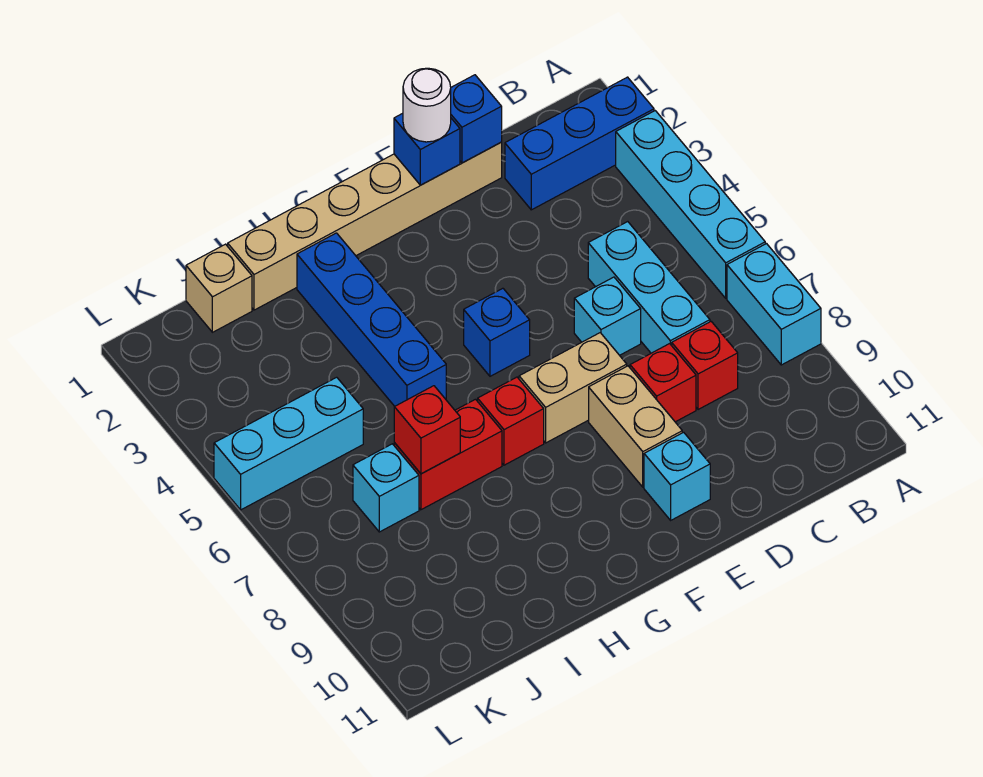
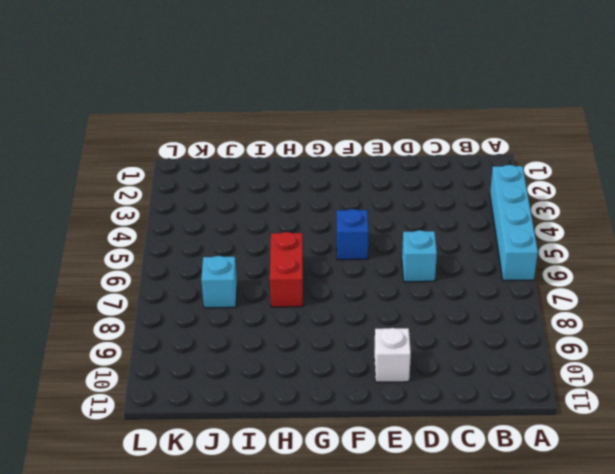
white 1x1 brick [374,328,411,382] -> cyan 1x1 brick [644,432,710,520]
red 1x2 brick [270,232,303,307] -> red 1x2 brick turned to [394,399,502,510]
none -> blue 1x3 brick [505,77,654,210]
none -> cyan 1x2 brick [727,244,821,365]
none -> cyan 1x3 brick [588,222,710,353]

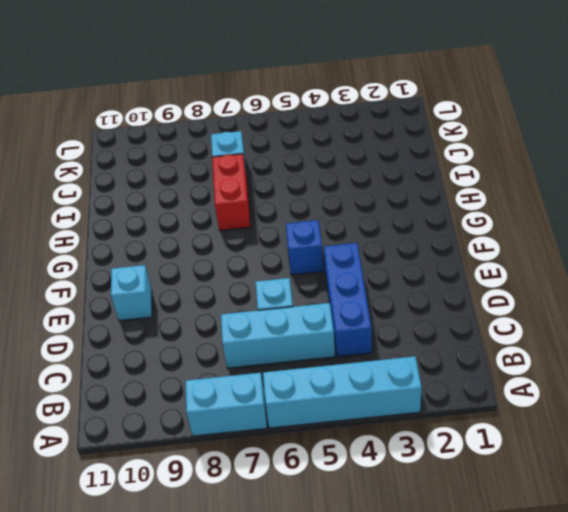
blue 1x3 brick [324,243,372,357] -> blue 1x3 brick moved to [505,77,654,210]
none -> red 1x1 brick [672,322,738,410]
none -> tan 1x6 brick [228,142,502,310]
none -> red 1x1 brick [630,344,696,422]

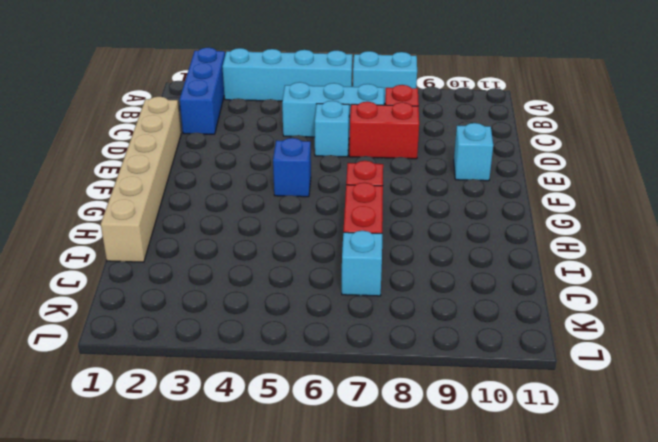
red 1x2 brick [349,102,419,159] -> red 1x1 brick [630,344,696,422]
none -> tan 1x2 brick [519,333,627,443]
none -> tan 1x2 brick [589,366,682,487]
none -> blue 1x4 brick [297,233,446,406]

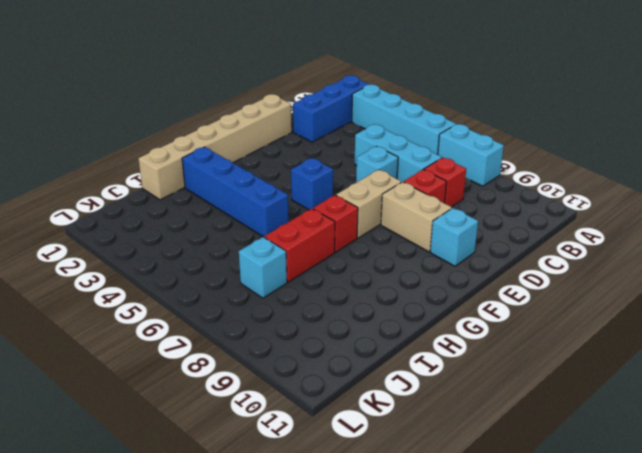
none -> tan 1x1 brick [186,244,252,332]
none -> cyan 1x3 brick [214,377,363,510]
none -> blue 1x1 brick [451,75,502,163]

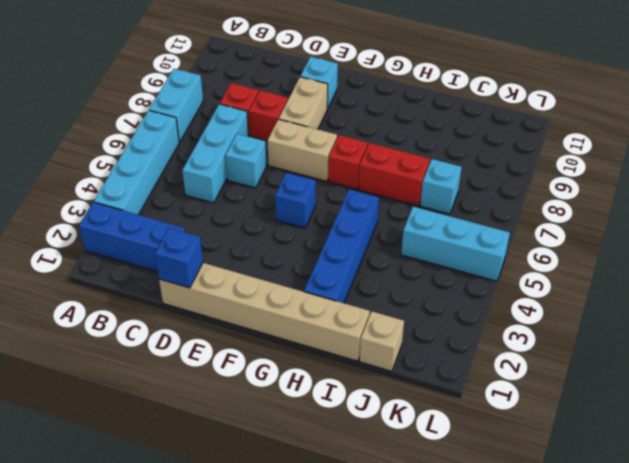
none -> blue 1x1 brick [394,113,460,185]
none -> red 1x1 brick [394,386,460,474]
none -> white 1x1 round brick [403,68,451,142]

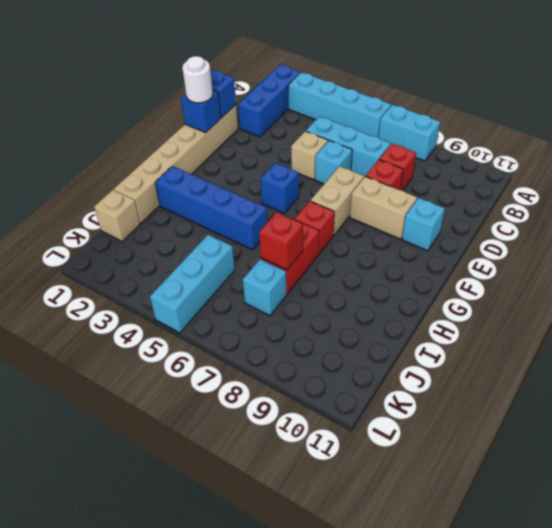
tan 1x1 brick [291,131,328,180] -> none

